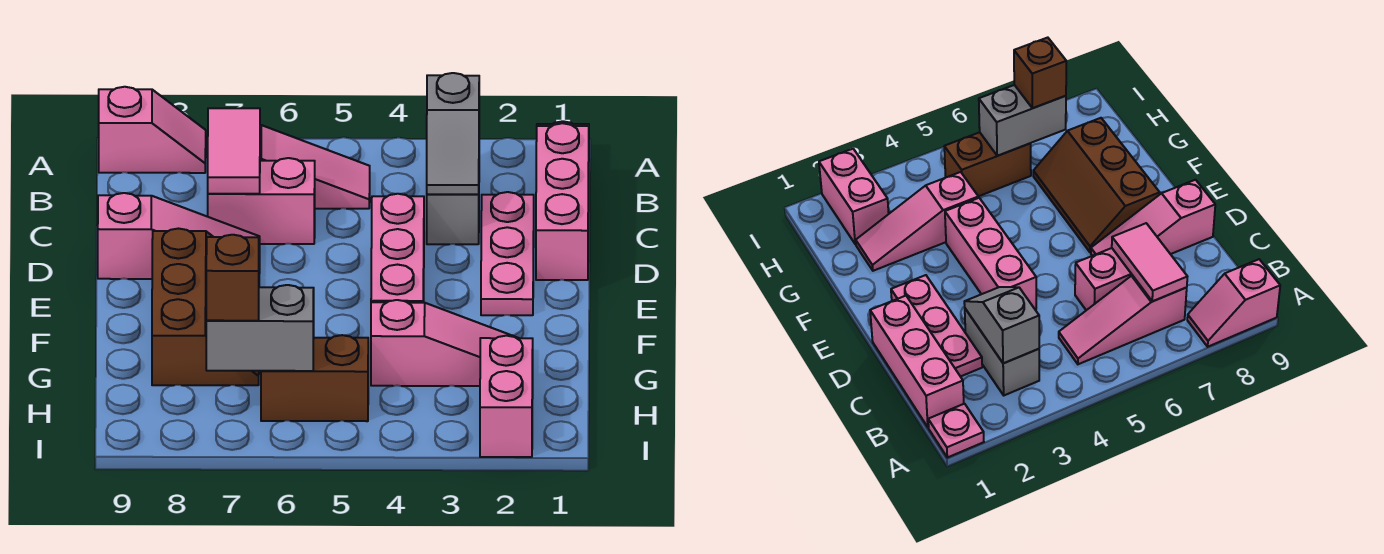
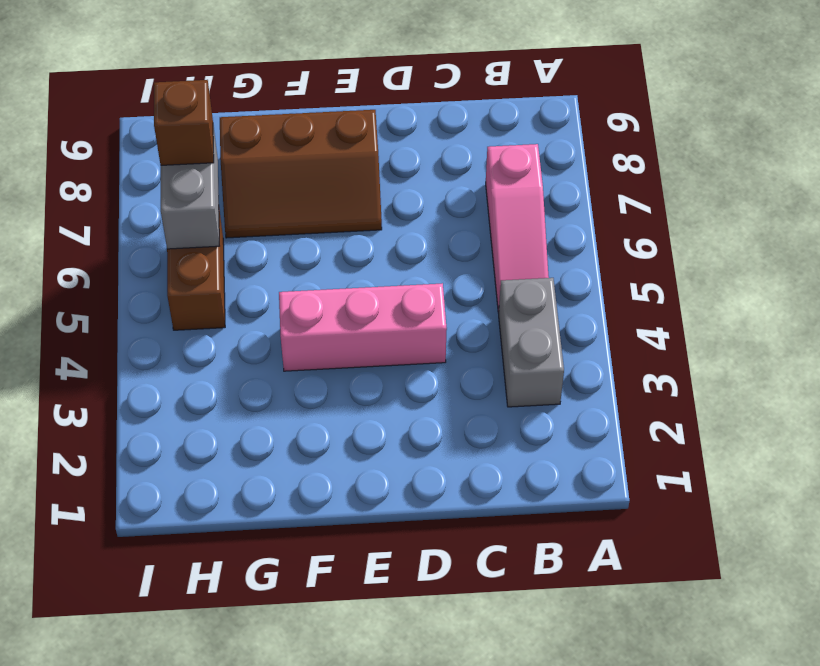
grey 1x2 brick [499,278,564,407] -> grey 1x2 brick turned to [427,194,479,244]
none -> pink 1x1 plate [928,404,984,458]
none -> pink 1x2 slope [99,87,206,173]
none -> pink 1x3 brick [536,123,589,280]

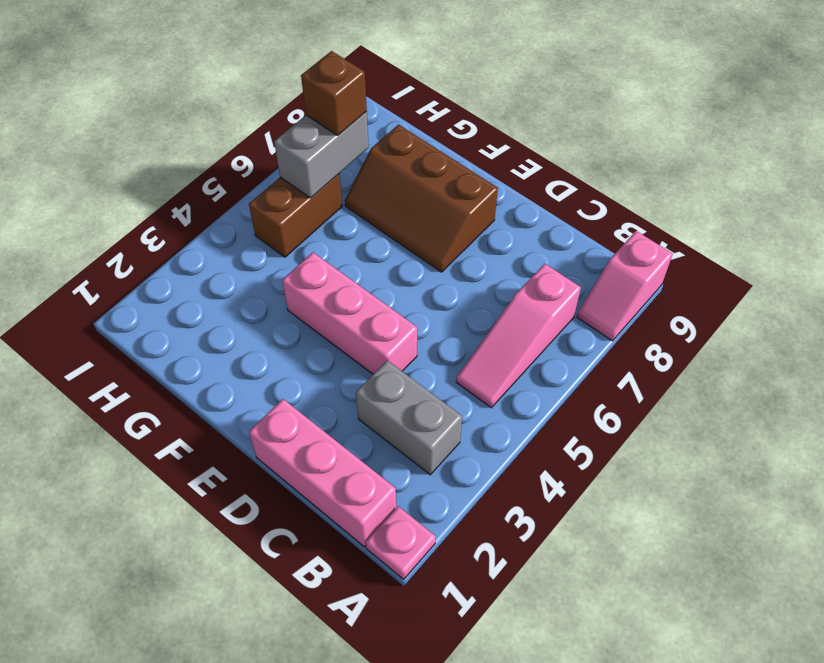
none -> pink 1x3 plate [481,192,534,315]
none -> pink 1x2 brick [208,158,315,244]
none -> pink 1x3 slope [98,193,260,279]

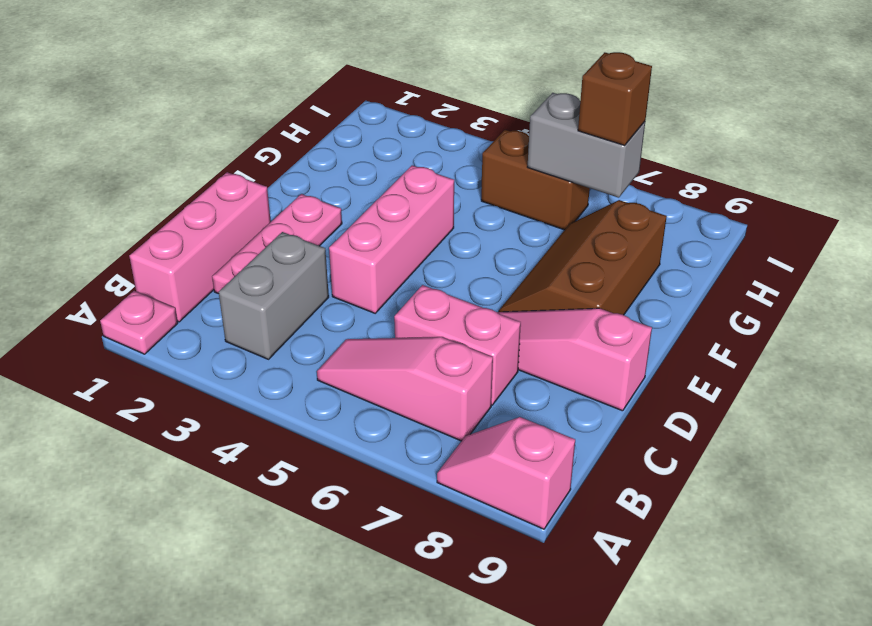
none -> pink 1x3 slope [371,300,517,386]
none -> pink 1x2 brick [480,336,533,457]
none -> grey 1x2 slope [427,73,479,194]

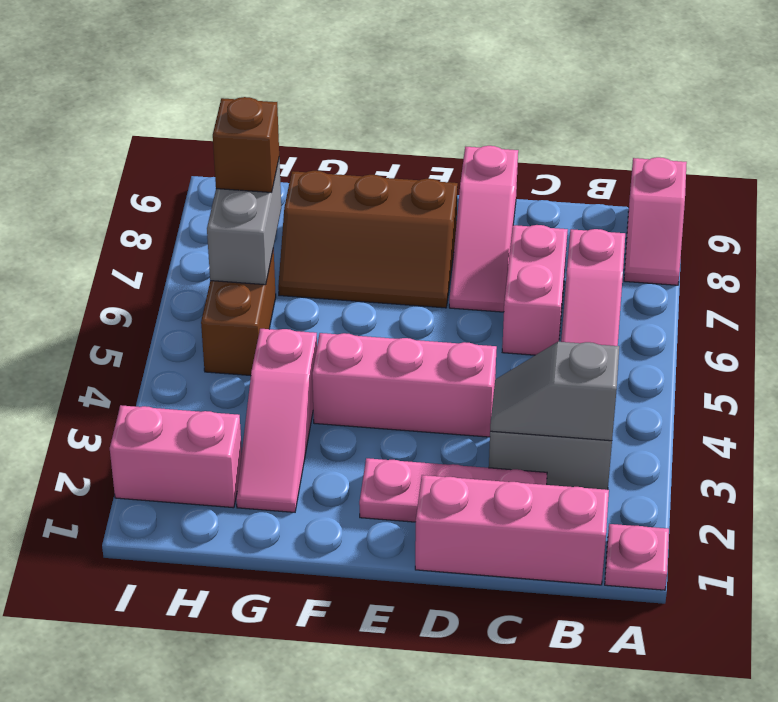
none -> pink 1x2 tile [208,108,260,194]

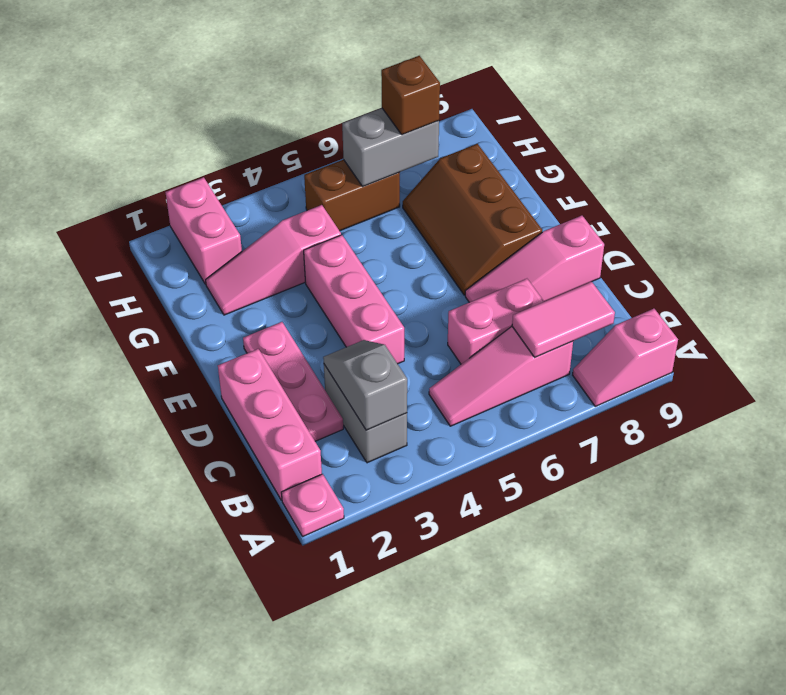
pink 1x2 tile [512,282,615,357] -> pink 1x2 tile turned to [208,108,260,194]

